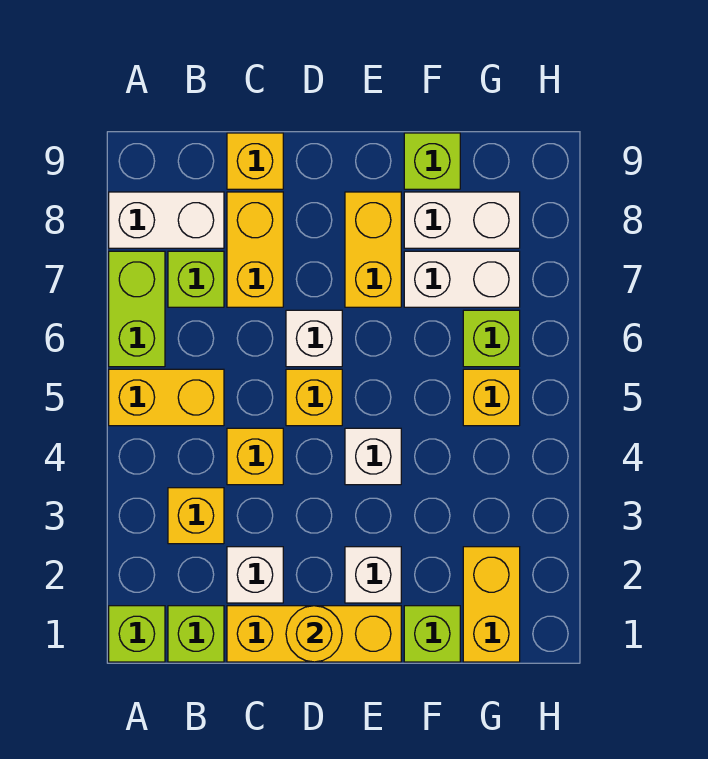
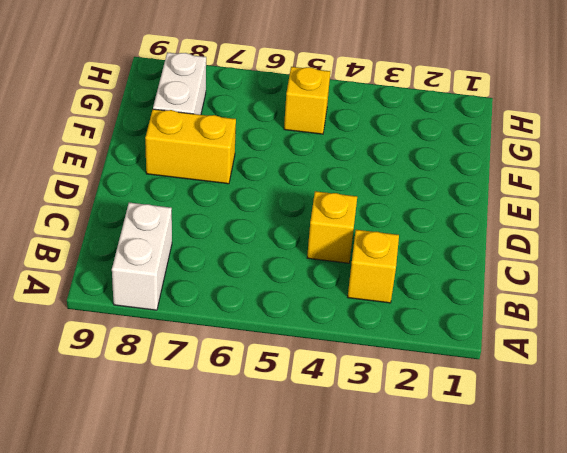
none -> lime 1x1 brick [109,606,165,662]
none -> yellow 1x2 brick [109,369,224,426]
none -> lime 1x2 brick [109,251,165,367]

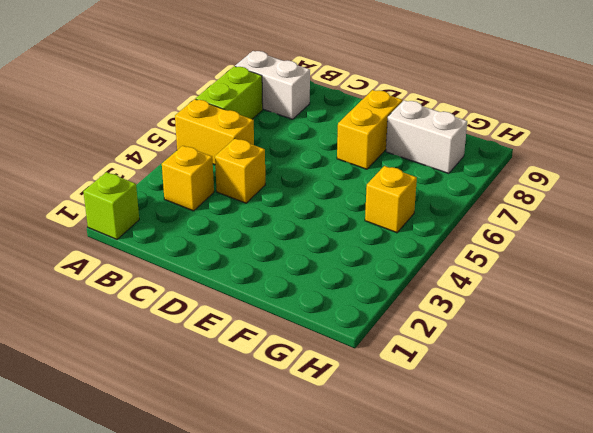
none -> lime 1x1 brick [168,606,224,662]
none -> lime 1x1 brick [168,251,224,307]
none -> yellow 1x3 brick [227,606,401,662]

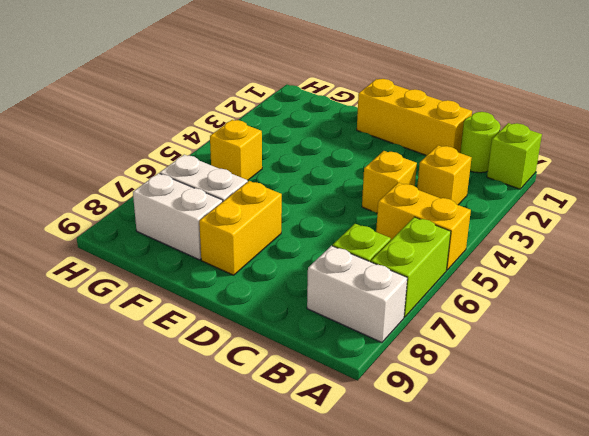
lime 1x1 round brick [460,112,500,173] -> lime 1x1 brick [168,606,224,662]
none -> white 1x1 brick [227,547,283,603]
none -> yellow 1x2 brick [227,192,283,307]
none -> yellow 1x1 brick [227,133,283,189]

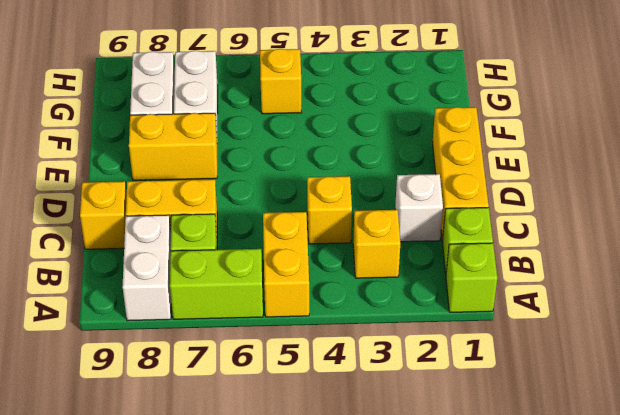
none -> yellow 1x1 brick [286,369,342,426]
none -> white 1x1 brick [286,310,342,367]
none -> white 1x1 brick [345,547,401,603]

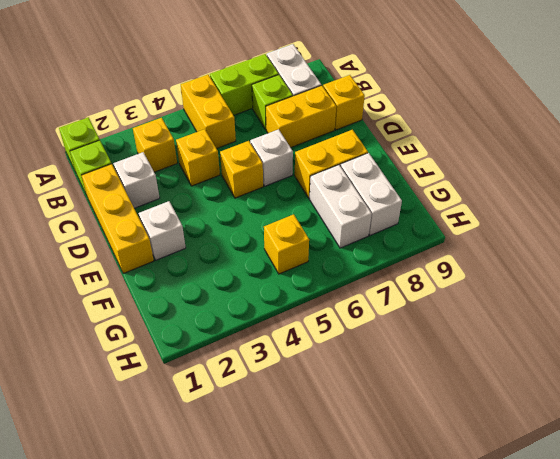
none -> white 1x1 brick [345,428,401,485]
none -> lime 1x1 brick [404,606,460,662]
none -> lime 1x1 brick [404,133,460,189]

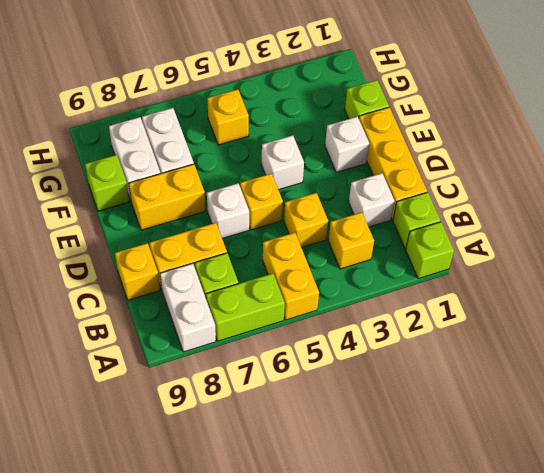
none -> yellow 1x2 brick [463,547,520,662]
none -> lime 1x1 brick [463,310,520,367]
none -> yellow 1x1 round brick [286,606,342,662]

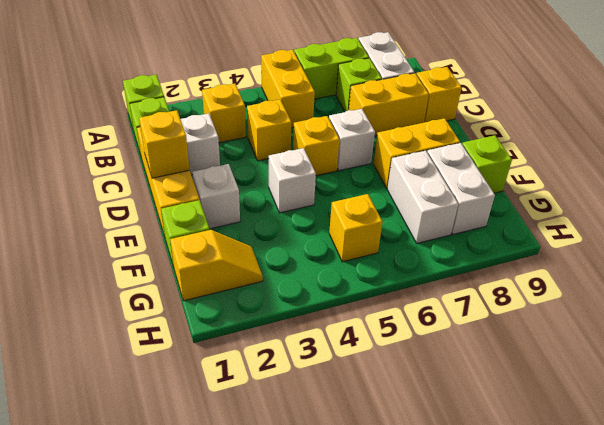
yellow 1x1 brick [139,110,190,178] -> yellow 1x1 round brick [286,606,342,662]
yellow 1x2 slope [170,230,263,301] -> yellow 1x2 brick [463,547,520,662]
none -> lime 1x1 brick [463,310,520,367]

